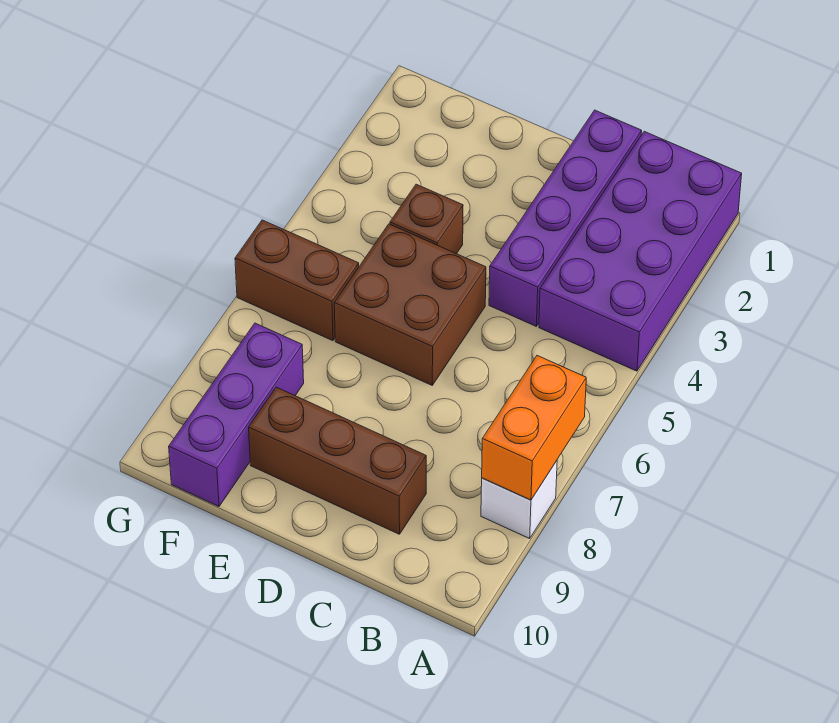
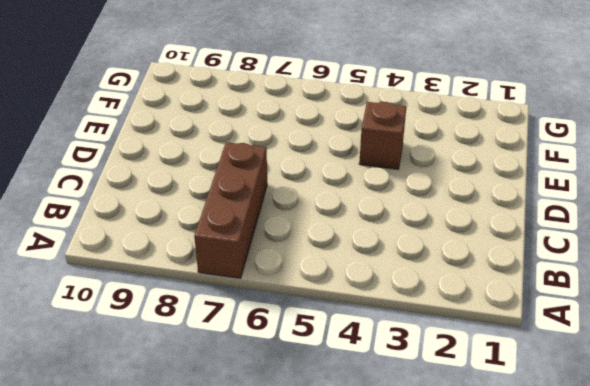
brown 1x3 brick [194,142,267,278] -> brown 1x3 brick moved to [249,387,426,534]
none -> purple 2x4 brick [539,131,742,371]
none -> white 1x1 brick [481,461,557,539]

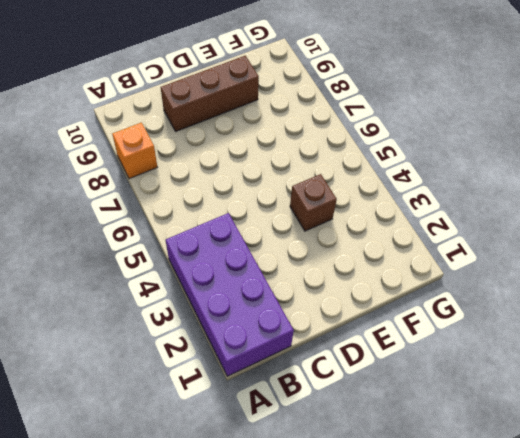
orange 1x1 brick [113,123,157,179] -> white 1x1 brick [481,461,557,539]
none -> purple 1x4 brick [489,110,642,326]
none -> brown 2x2 brick [334,224,486,385]

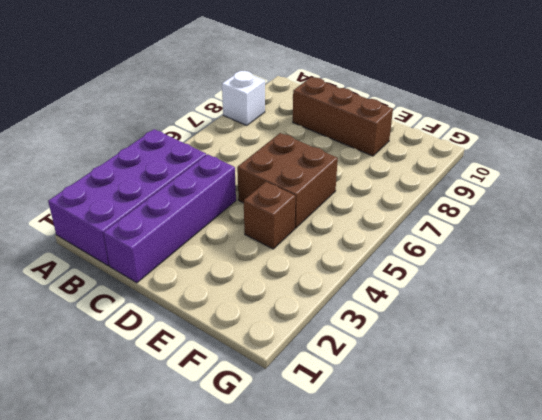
none -> brown 1x2 brick [235,220,359,341]
none -> purple 1x3 brick [169,323,304,507]

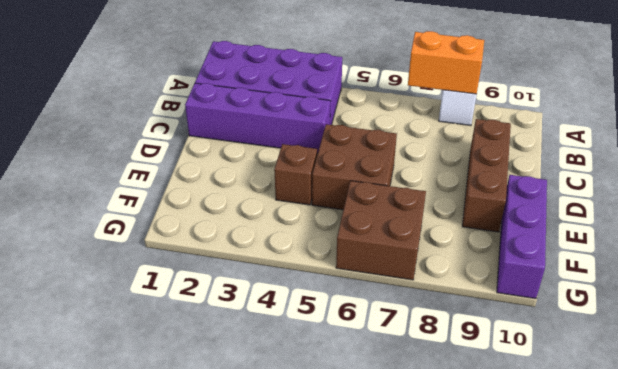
purple 1x3 brick [497,175,547,299] -> purple 1x3 brick turned to [169,323,304,507]
brown 2x2 brick [336,181,426,280] -> brown 1x2 brick [235,220,359,341]

